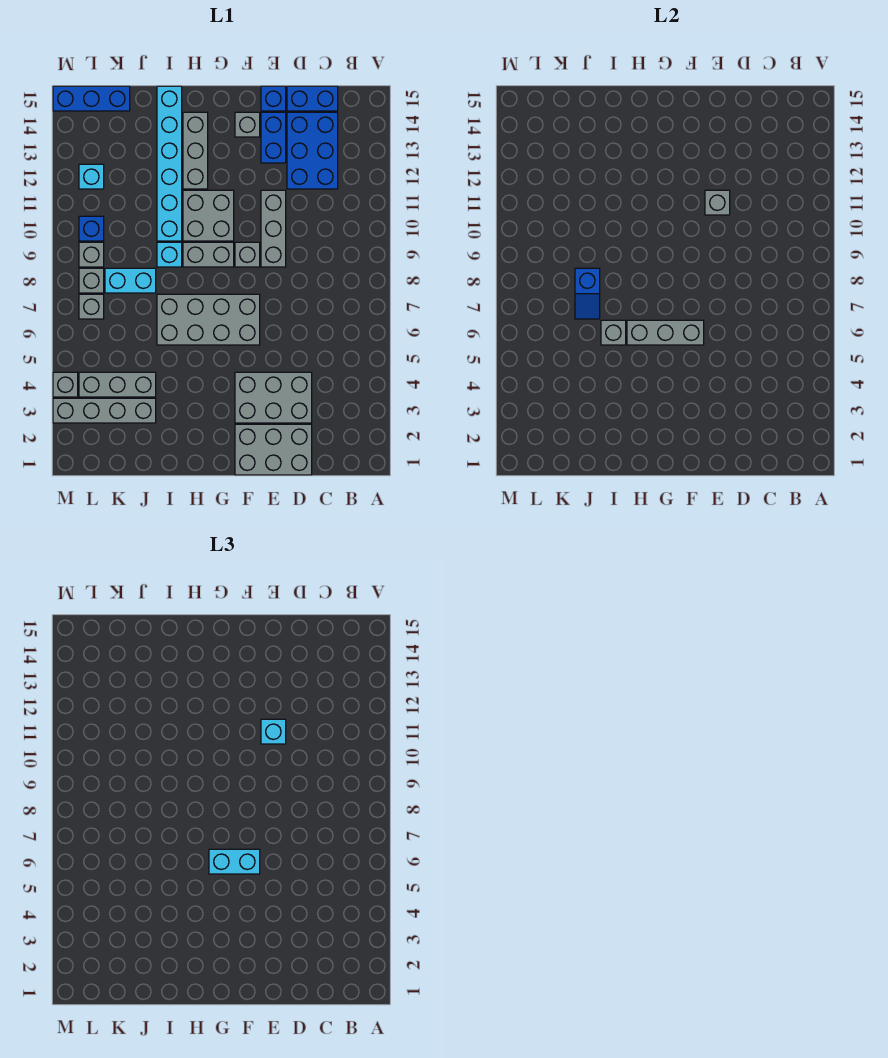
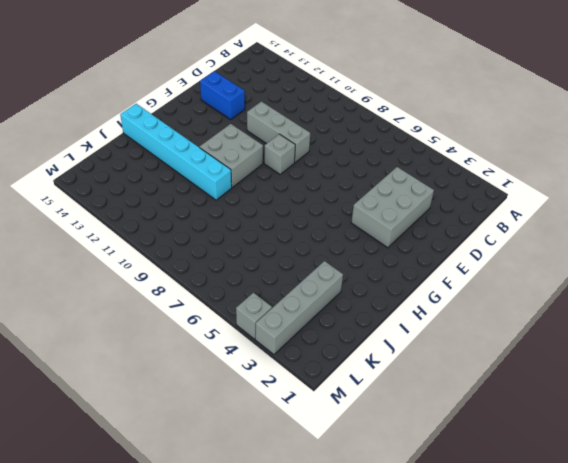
none -> blue 2x3 brick [287,112,338,189]
none -> blue 1x2 brick [287,86,338,111]
none -> grey 2x3 brick [235,424,312,475]
none -> blue 1x1 brick [261,86,286,111]

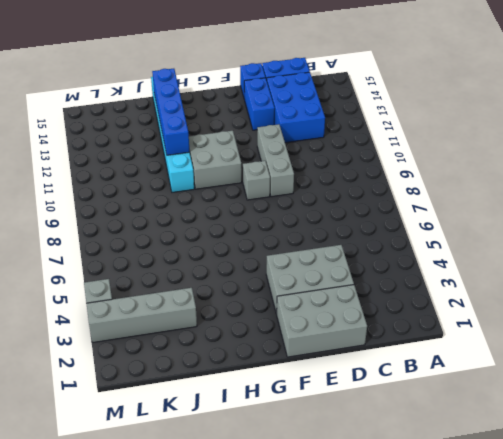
blue 1x4 brick [152,69,190,155] -> none
none -> grey 2x4 brick [157,294,260,345]
none -> grey 1x1 brick [235,112,260,137]
none -> grey 1x2 brick [183,242,234,267]
none -> grey 1x3 brick [183,112,208,189]

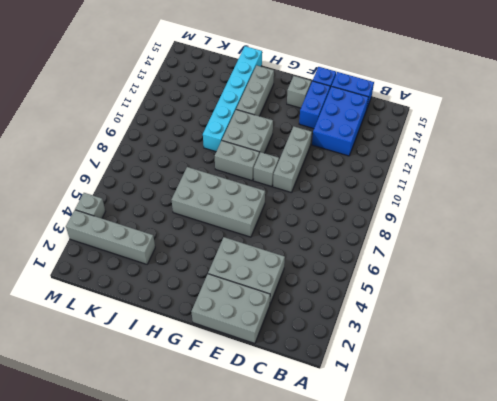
none -> cyan 1x1 brick [157,242,182,267]
none -> grey 1x3 brick [79,372,156,397]
none -> cyan 1x2 brick [105,268,156,293]
none -> blue 1x3 brick [53,86,130,111]

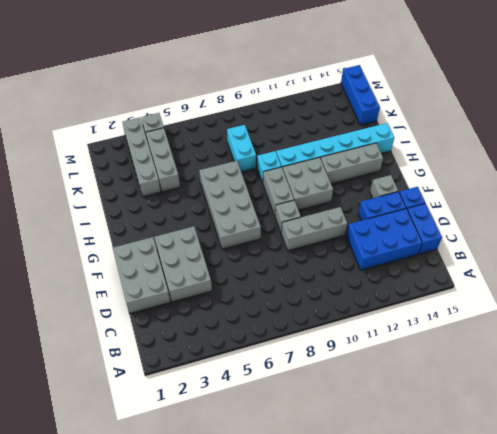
none -> grey 1x1 brick [79,294,104,319]
none -> grey 1x1 brick [79,268,104,293]
none -> grey 1x1 brick [79,242,104,267]
none -> blue 1x1 brick [79,216,104,241]

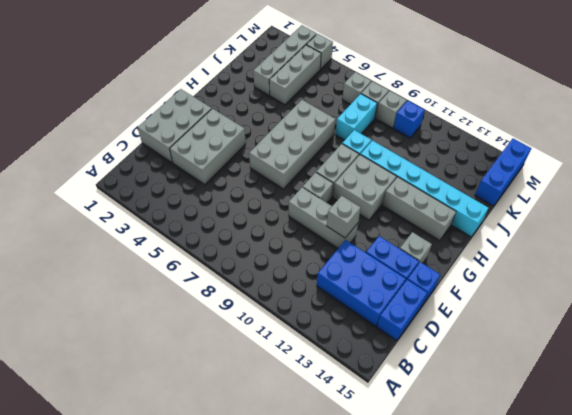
none -> cyan 1x1 brick [79,164,104,189]
none -> grey 1x3 brick [627,320,704,345]
none -> grey 1x1 brick [601,320,626,345]
none -> blue 1x2 slope [575,268,600,319]

